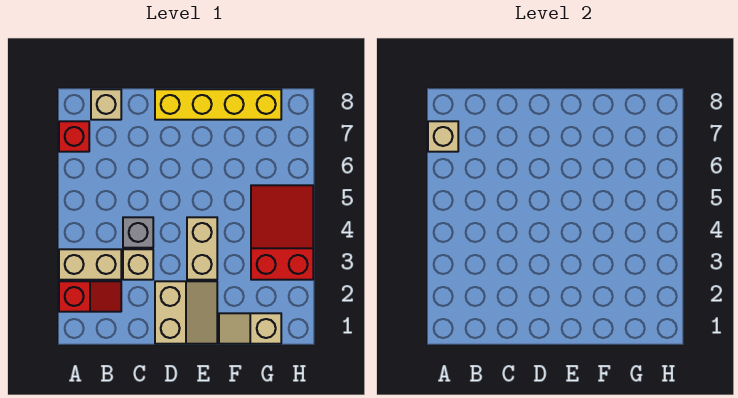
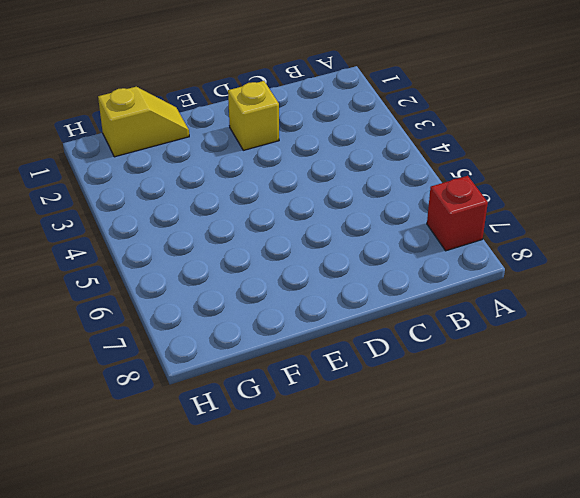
yellow 1x1 brick [228,81,279,150] -> tan 2x2 slope [155,281,217,344]
yellow 1x2 slope [98,87,189,157] -> tan 1x2 slope [219,313,281,344]
none -> red 1x2 slope [59,281,121,312]
none -> tan 1x2 brick [59,249,121,280]
none -> tan 1x1 brick [91,89,121,120]

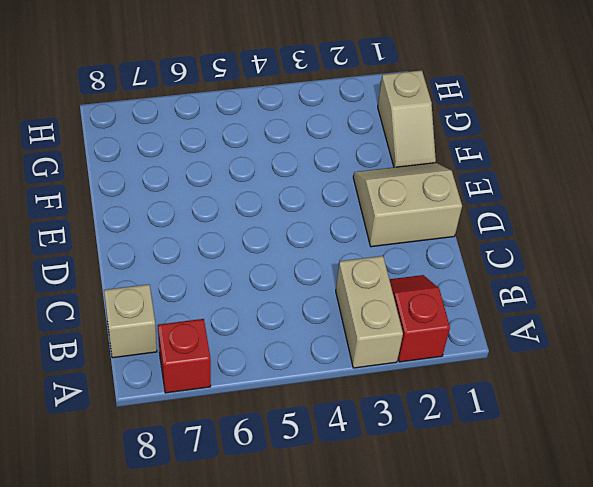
none -> tan 1x1 brick [123,249,153,280]
none -> grey 1x1 brick [123,217,153,248]
none -> yellow 1x4 brick [155,89,281,120]

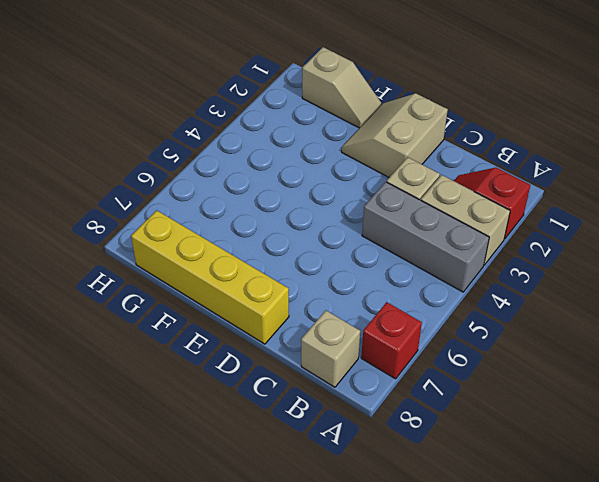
grey 1x3 brick [362,182,489,292] -> grey 1x1 brick [123,217,153,248]
none -> tan 1x2 brick [187,217,217,280]
none -> red 2x3 slope [251,185,313,280]
none -> tan 1x1 brick [428,121,458,152]

